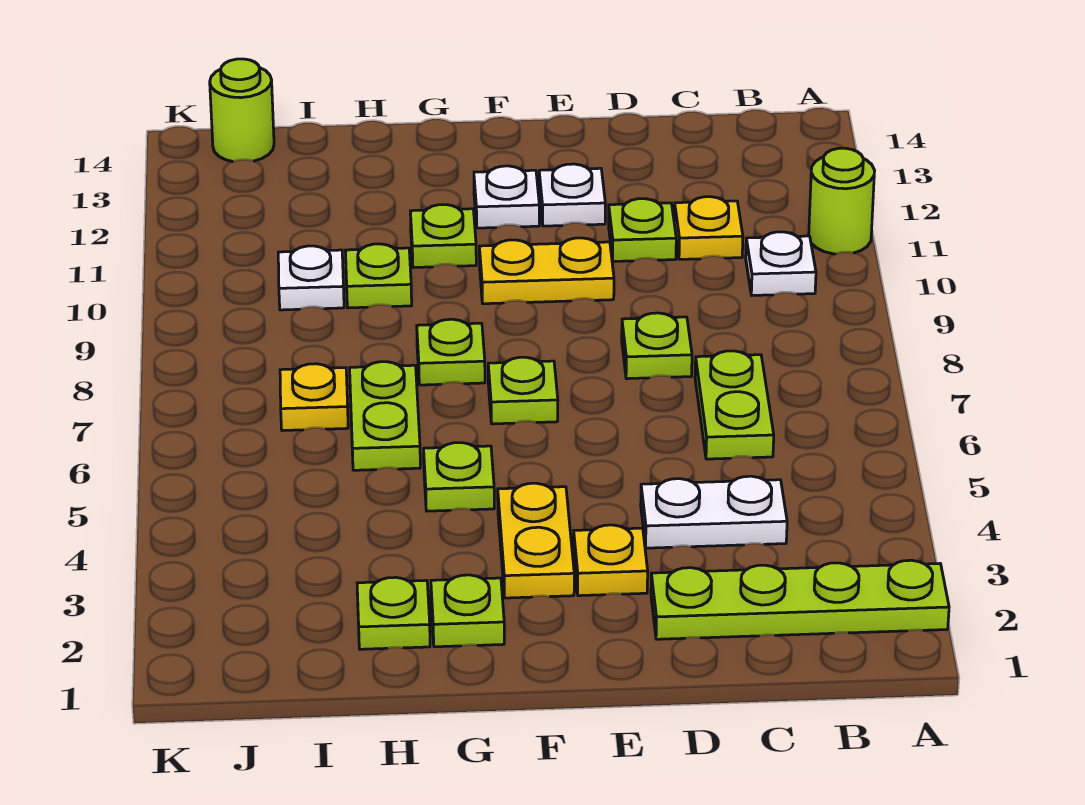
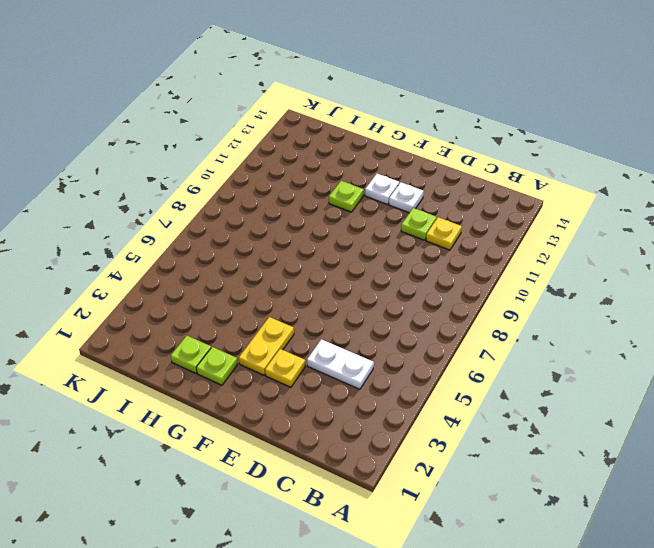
none -> lime 1x4 plate [651,560,949,639]
none -> lime 1x1 round brick [809,148,875,254]
none -> white 1x1 plate [746,232,816,295]

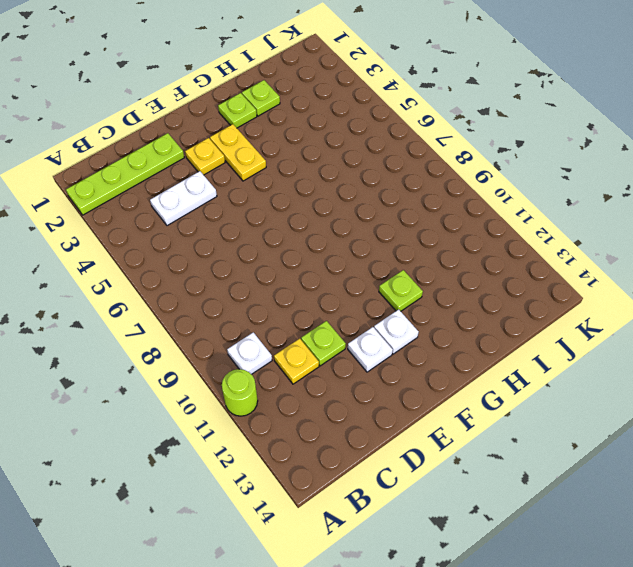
none -> lime 1x2 plate [695,351,774,459]
none -> lime 1x1 plate [622,313,692,379]
none -> yellow 1x2 plate [479,238,614,304]

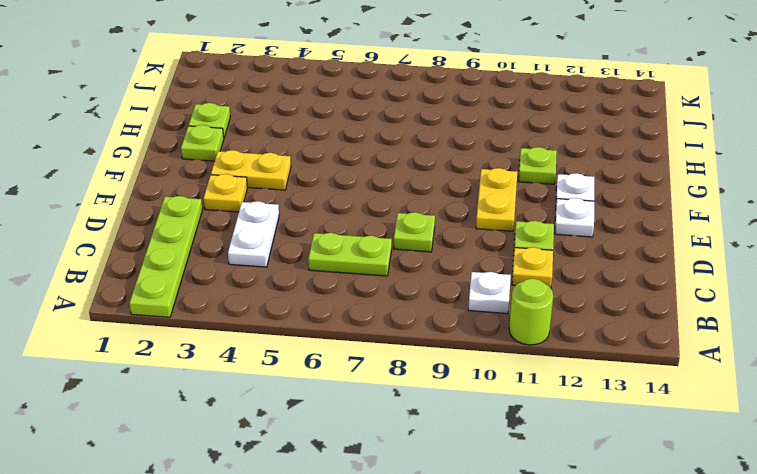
none -> lime 1x1 plate [488,357,558,424]
none -> lime 1x1 plate [424,443,494,511]
none -> lime 1x1 plate [417,319,485,385]

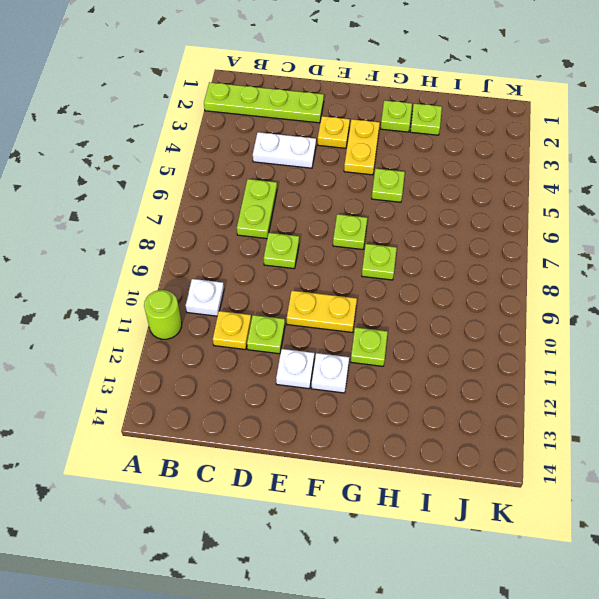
none -> lime 1x2 plate [350,362,420,470]
none -> lime 1x1 plate [345,244,412,308]
none -> yellow 1x1 plate [280,364,348,431]

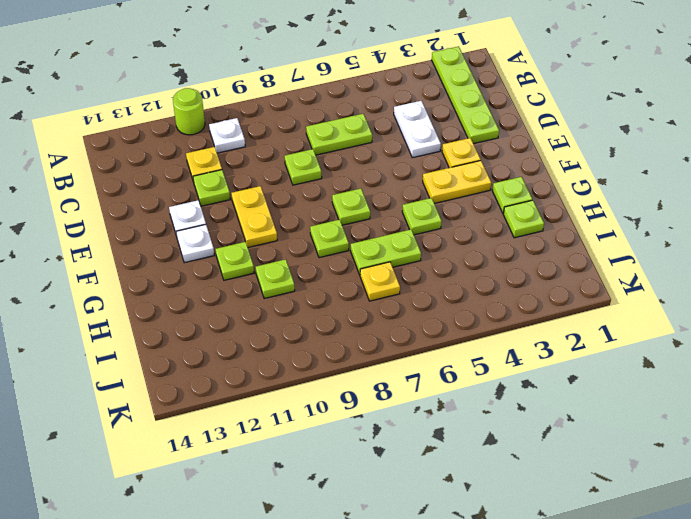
none -> white 1x1 plate [278,246,344,310]
none -> lime 1x1 round brick [210,59,274,162]

